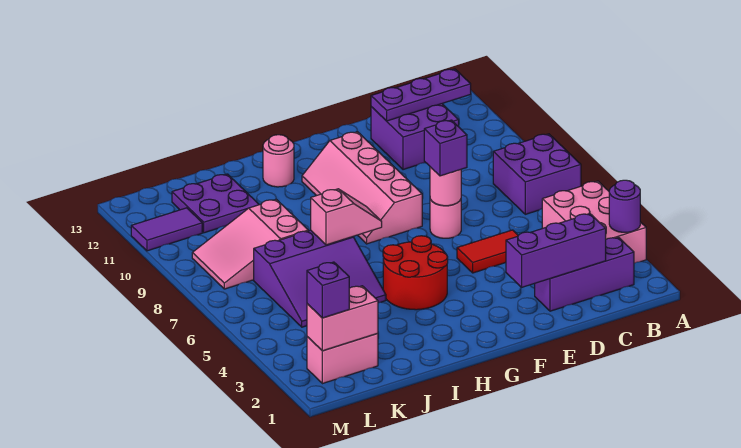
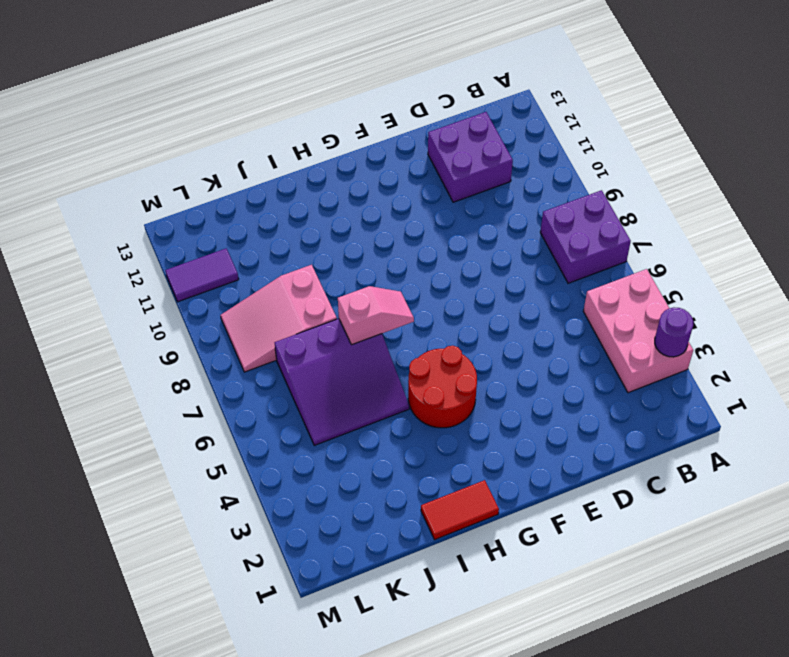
red 1x2 tile [421,480,499,540] -> red 1x2 tile moved to [457,230,518,273]
none -> purple 1x3 brick [535,237,634,311]
none -> pink 1x1 round brick [430,199,461,238]
none -> pink 2x4 slope [302,132,422,244]

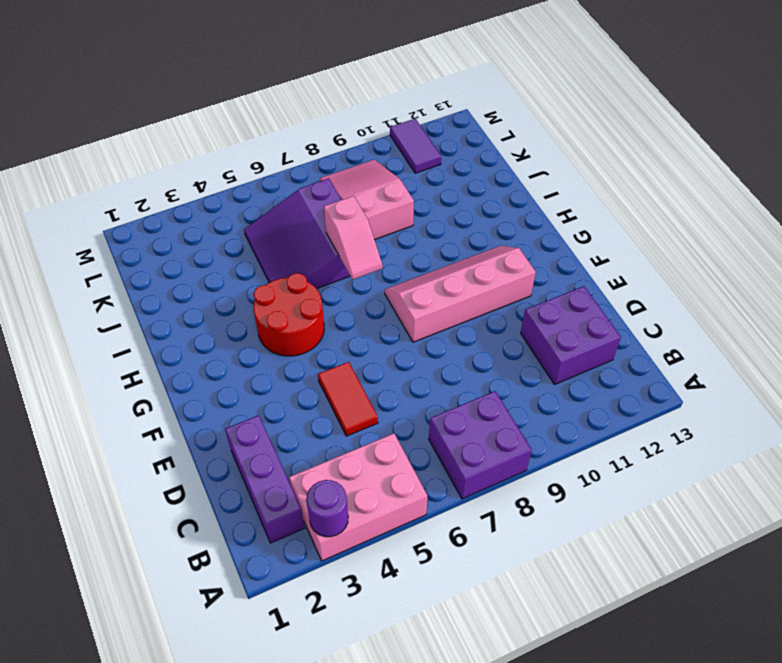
none -> pink 1x1 round brick [430,199,461,238]
none -> pink 1x1 round brick [263,135,294,187]
none -> purple 2x2 plate [172,174,259,233]

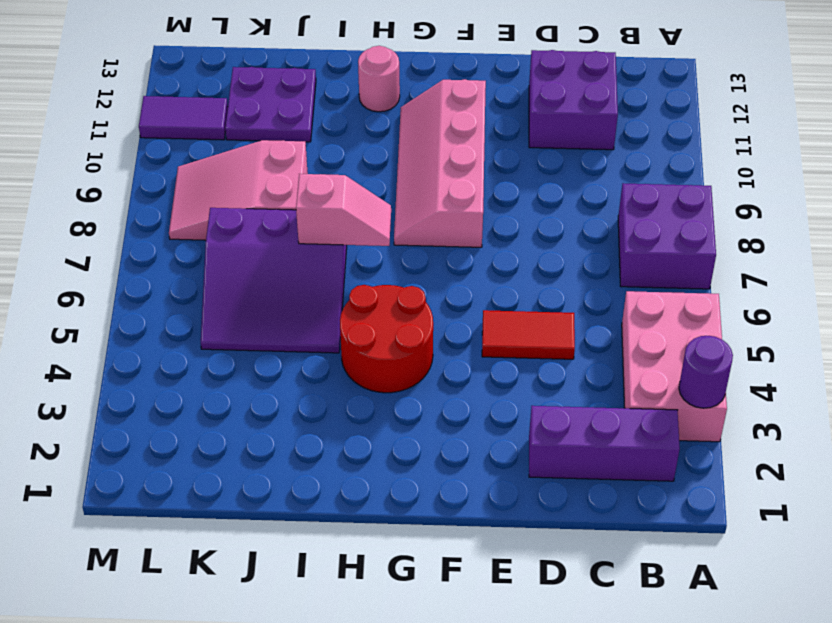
none -> pink 1x1 round brick [430,199,461,238]
none -> pink 1x2 brick [307,333,378,384]
none -> purple 1x3 plate [371,69,471,121]

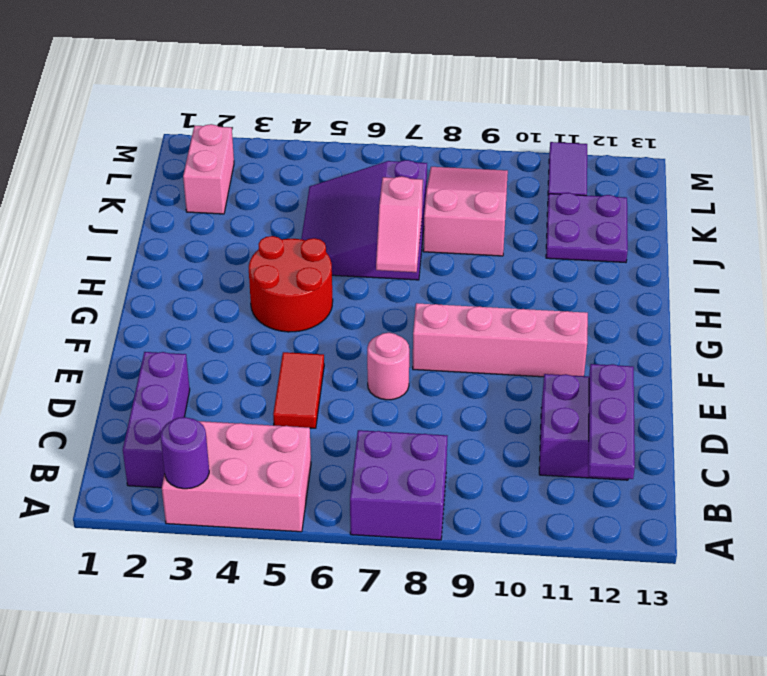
none -> pink 1x1 round brick [263,135,294,187]
none -> purple 1x3 brick [506,214,606,287]
none -> pink 1x1 round brick [430,167,461,206]

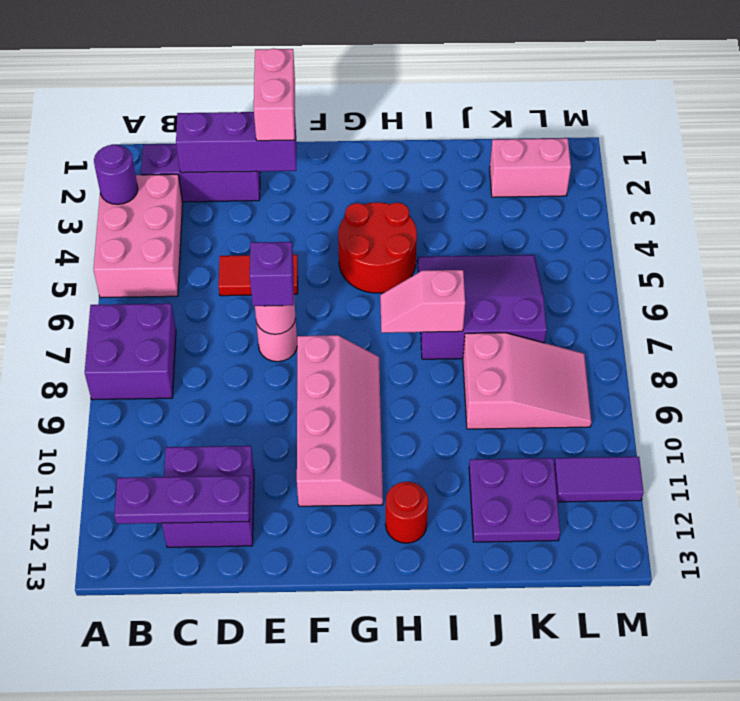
pink 1x2 brick [254,48,295,141] -> pink 1x2 brick turned to [307,286,378,351]
red 1x1 round brick [385,482,428,543] -> pink 1x1 round brick [263,135,294,187]
none -> purple 1x1 brick [307,262,349,318]

